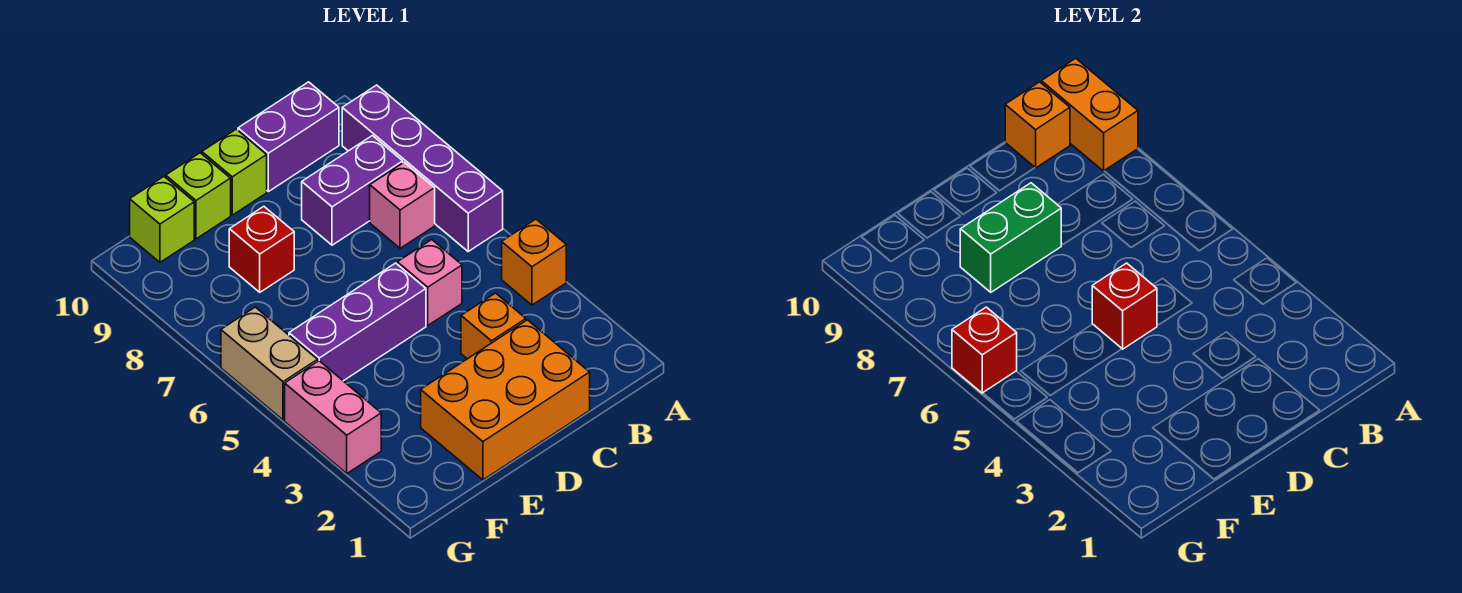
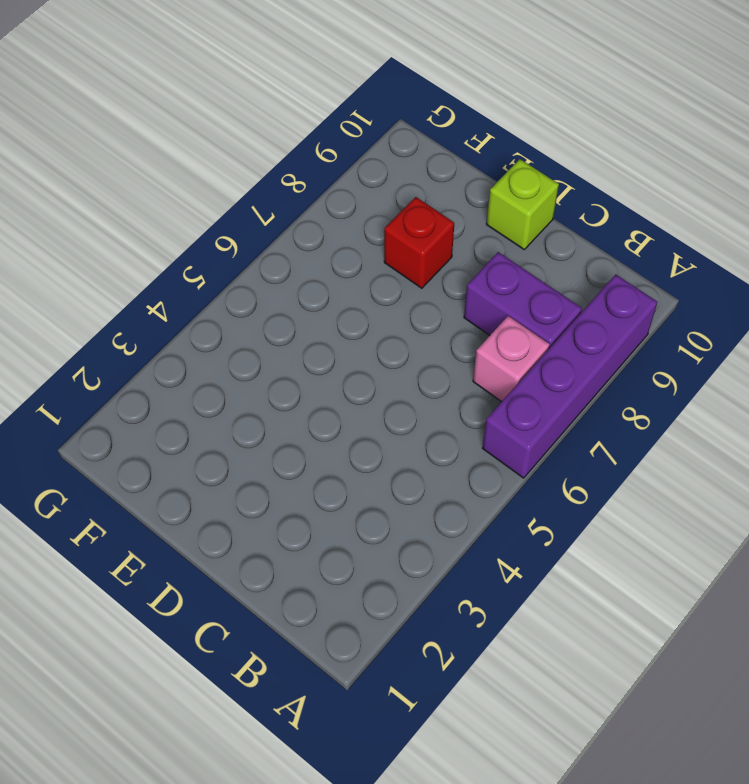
none -> orange 1x1 brick [502,219,566,305]
none -> purple 1x2 brick [238,82,339,192]
none -> orange 2x3 brick [421,320,590,480]

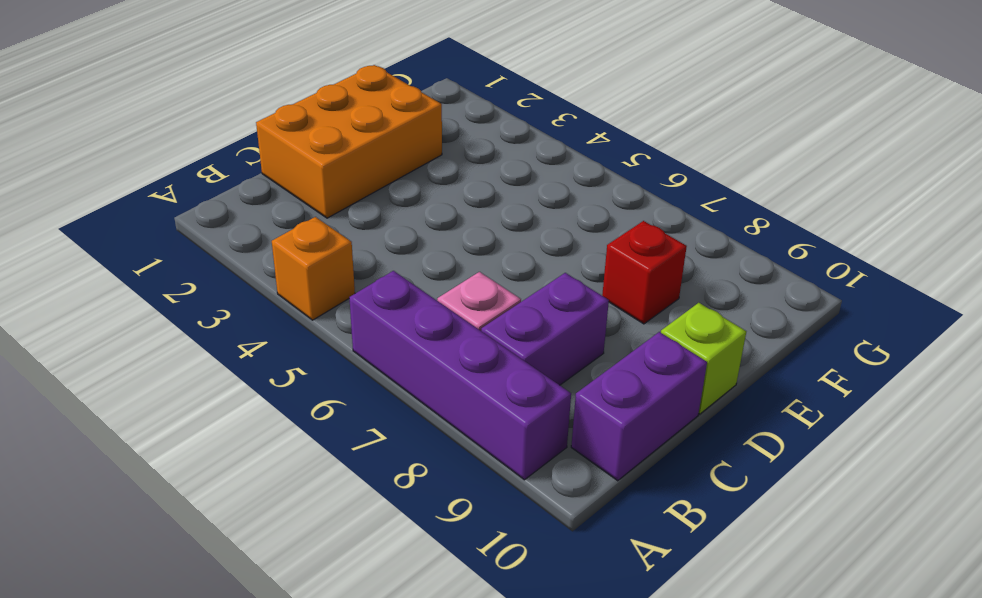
none -> orange 1x1 brick [461,293,526,359]
none -> pink 1x1 brick [397,240,462,325]
none -> purple 1x3 brick [289,263,426,381]

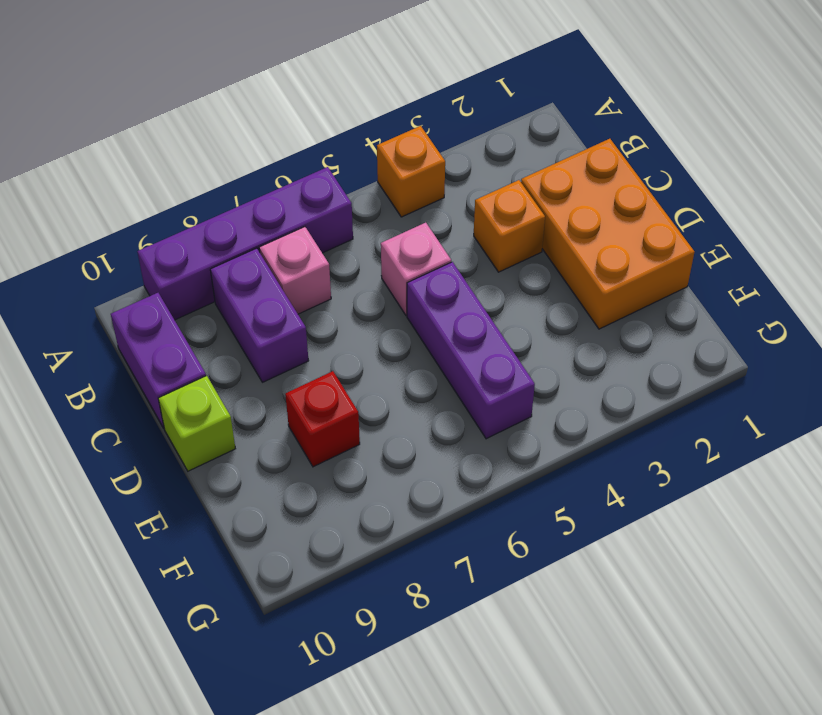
none -> lime 1x1 brick [166,153,231,239]
none -> lime 1x1 brick [130,177,194,262]
none -> pink 1x2 brick [285,361,381,473]

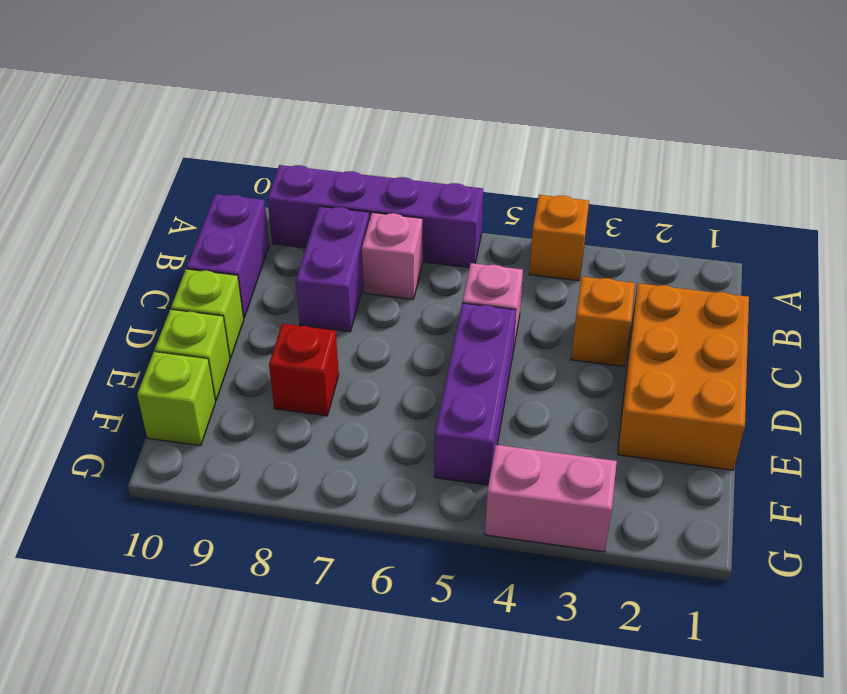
none -> tan 1x2 brick [221,307,318,420]
none -> orange 1x2 brick [1041,58,1138,171]
none -> orange 1x1 brick [1005,82,1070,168]

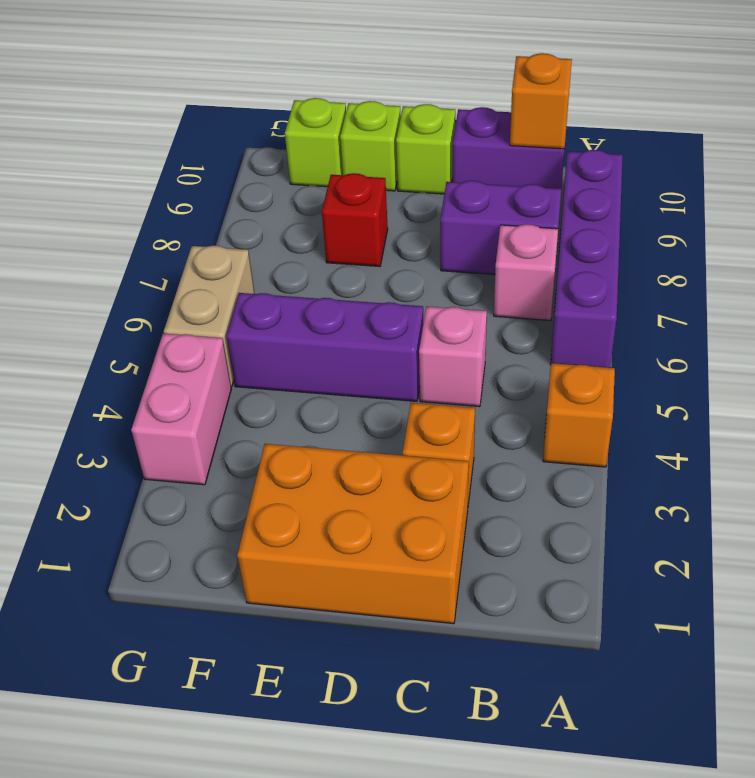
none -> orange 1x2 brick [1041,58,1138,171]
none -> red 1x1 brick [1092,263,1157,349]
none -> green 1x2 brick [960,183,1061,292]

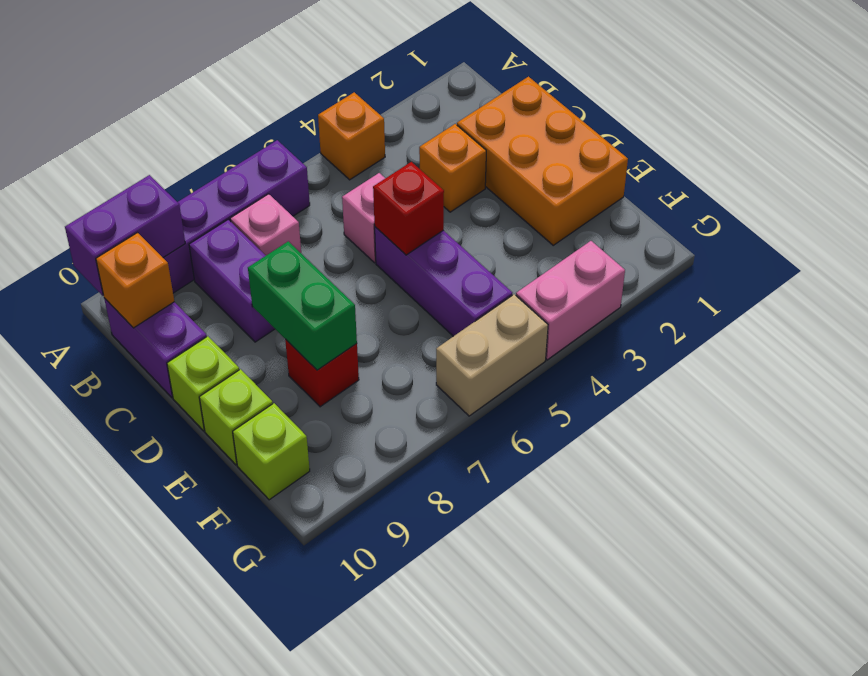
purple 1x2 brick [65,175,185,296] -> orange 1x2 brick [1041,58,1138,171]
none -> red 1x1 brick [952,307,1017,393]

